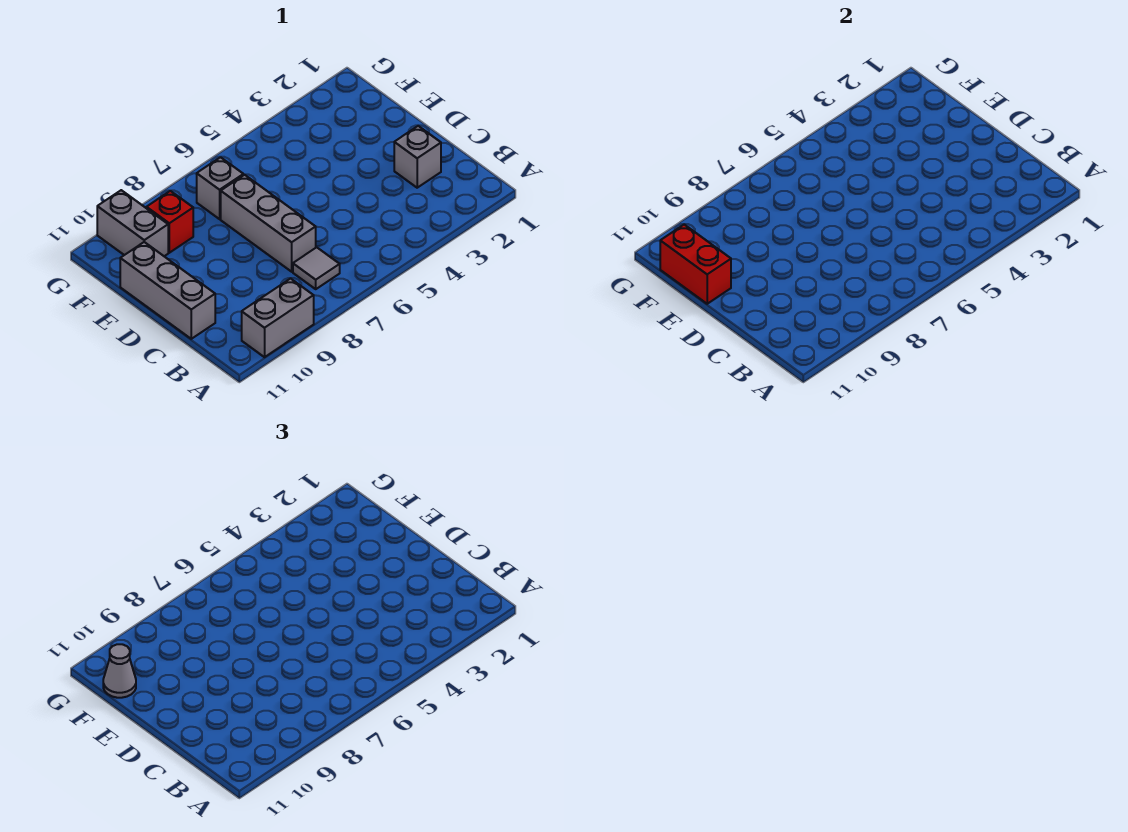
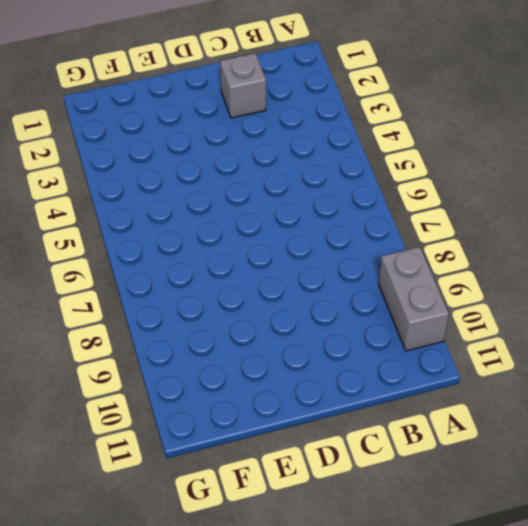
none -> grey 1x1 tile [293,247,340,289]
none -> grey 1x3 brick [221,175,316,272]

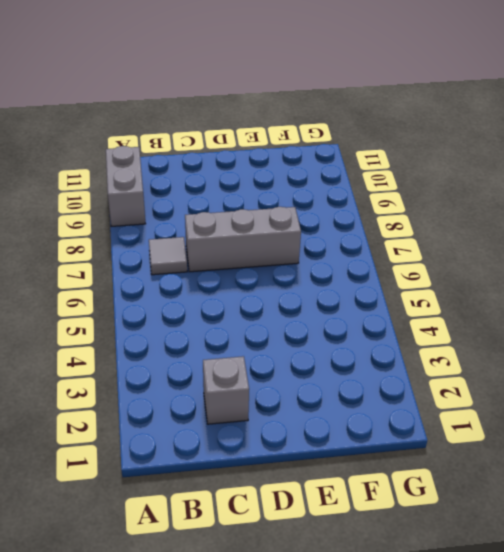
none -> grey 1x3 brick [120,242,215,339]
none -> grey 1x1 brick [197,157,243,219]

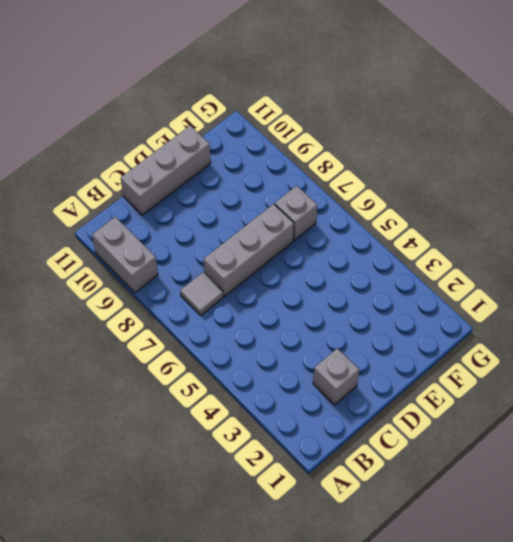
none -> red 1x1 brick [146,191,193,253]
none -> grey 1x2 brick [97,190,168,256]

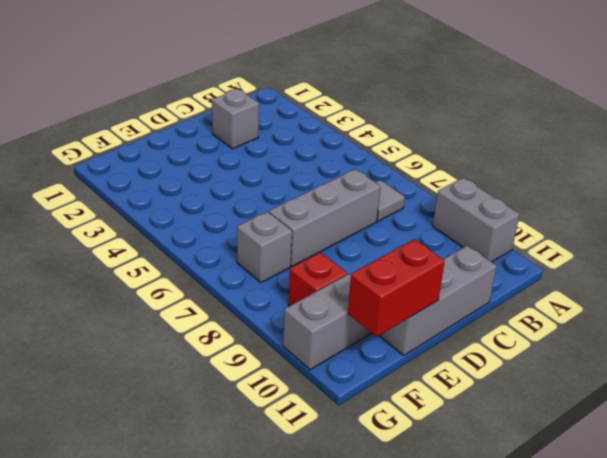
none -> grey 1x1 cone [103,644,136,698]

